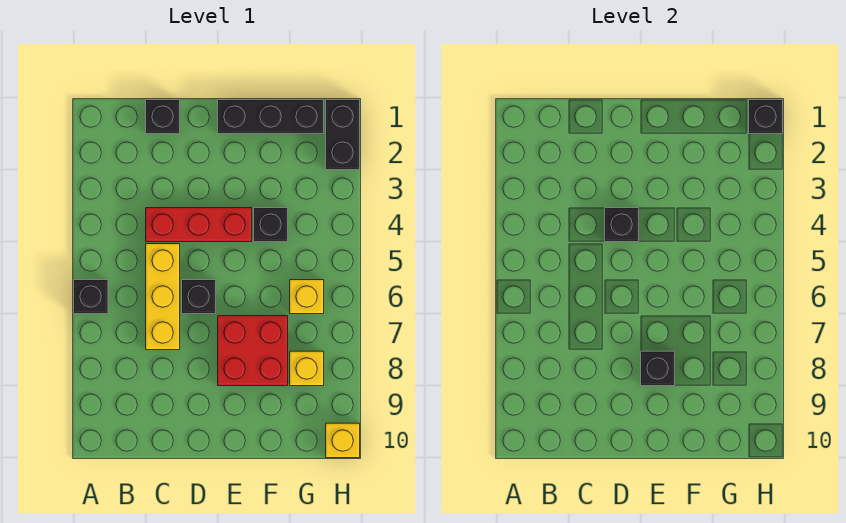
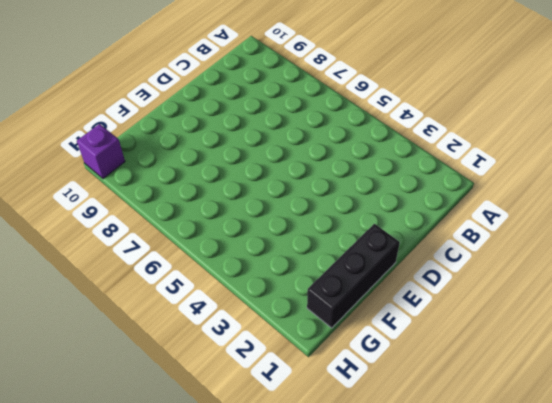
purple 1x1 brick [77,124,125,179] -> yellow 1x1 brick [326,423,360,458]
none -> black 1x1 brick [74,280,108,314]
none -> black 1x1 brick [146,100,180,134]
none -> red 1x3 brick [146,208,252,242]

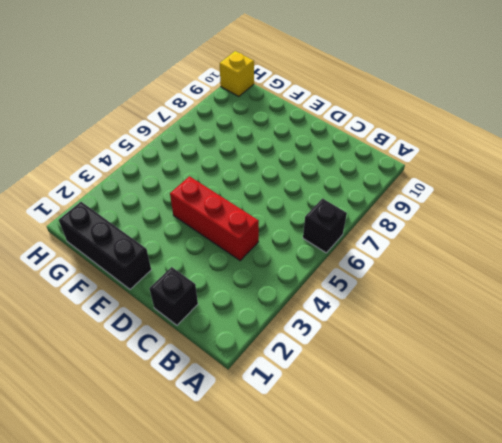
none -> yellow 1x3 brick [146,244,180,350]
none -> black 1x1 brick [182,280,216,314]
none -> red 2x2 brick [218,316,288,386]

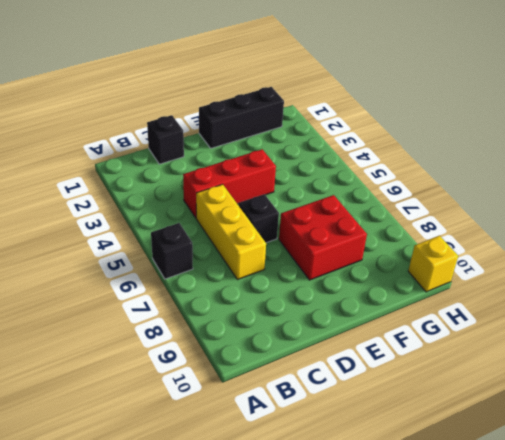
none -> black 1x1 brick [254,208,288,242]
none -> yellow 1x1 brick [290,280,324,314]
none -> yellow 1x1 brick [290,351,324,386]

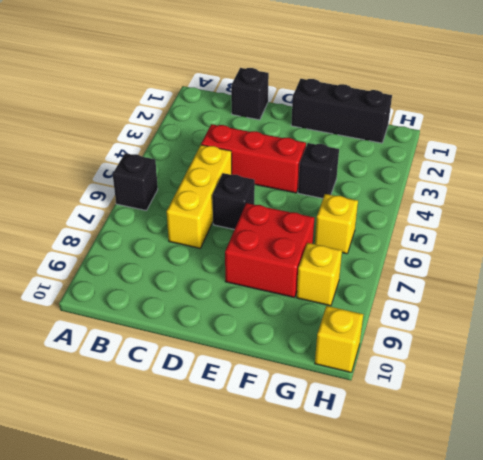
none -> black 1x2 brick [326,100,360,170]
none -> black 1x1 brick [605,208,639,242]
none -> black 1x1 brick [641,351,675,386]

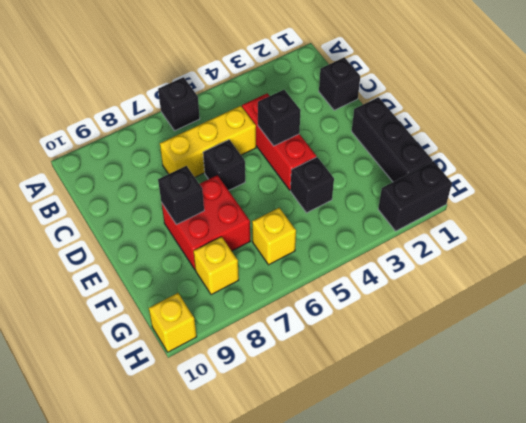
none -> black 1x1 brick [749,100,783,134]

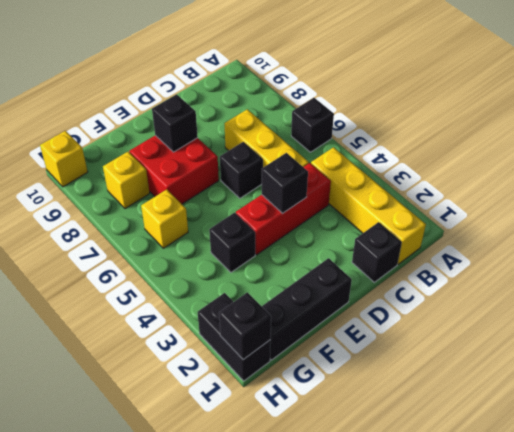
yellow 1x4 brick [311,147,426,264] -> none

